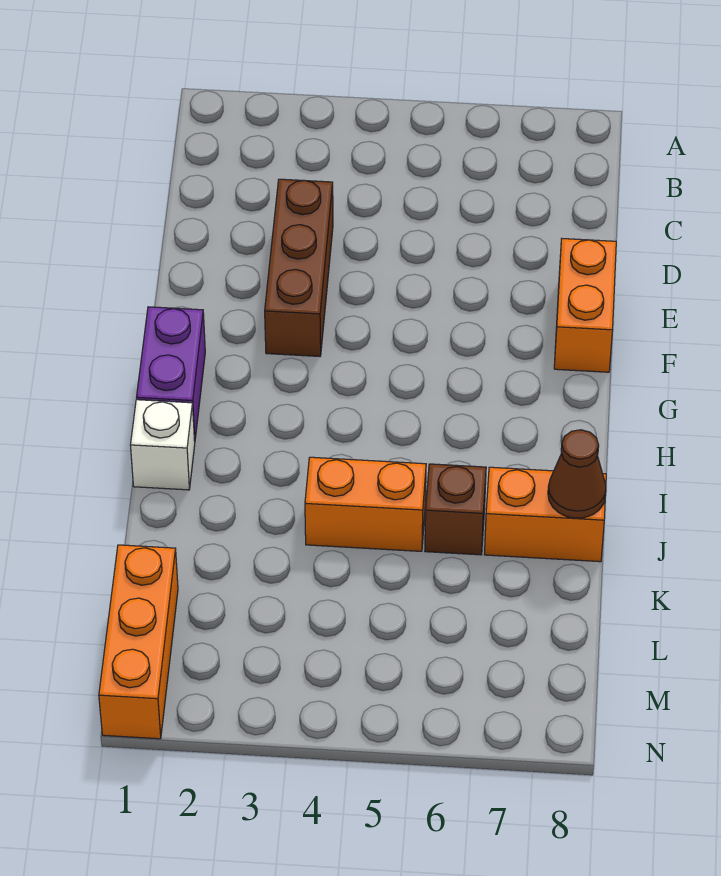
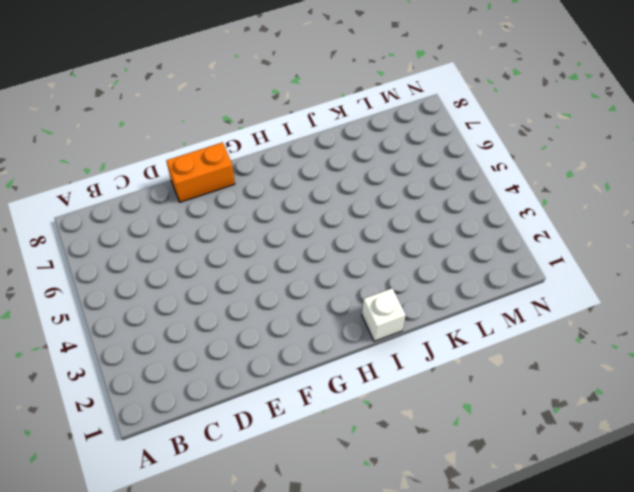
none -> brown 1x3 brick [265,179,333,356]
none -> purple 1x2 brick [137,307,205,441]

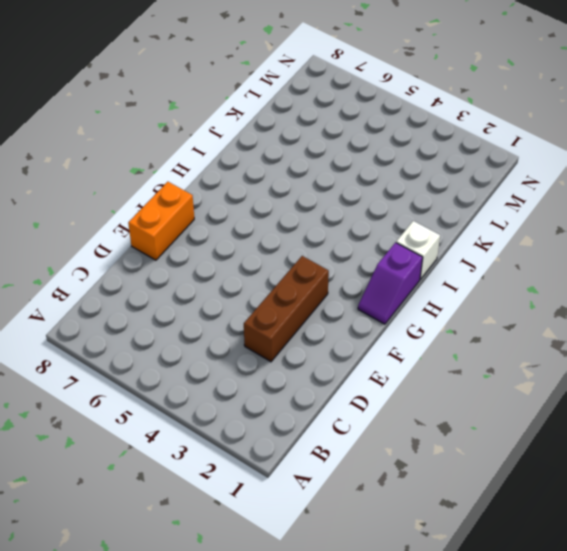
purple 1x2 slope [358,243,423,324] -> purple 1x2 brick [137,307,205,441]
none -> orange 1x2 brick [305,457,426,551]
none -> brown 1x1 brick [425,464,486,555]

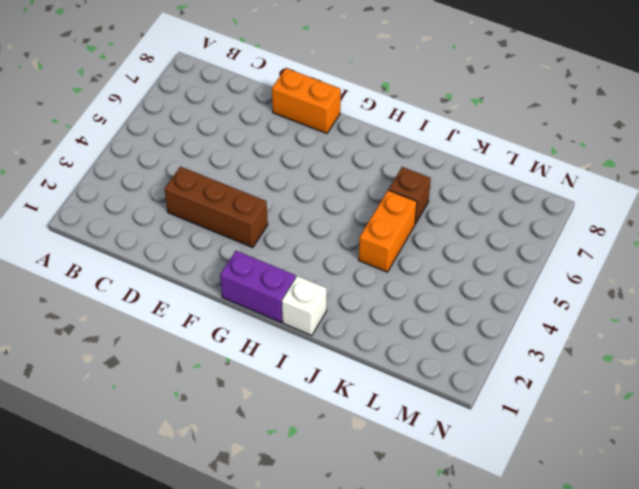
none -> orange 1x2 brick [485,467,606,562]
none -> orange 1x3 brick [99,545,178,739]

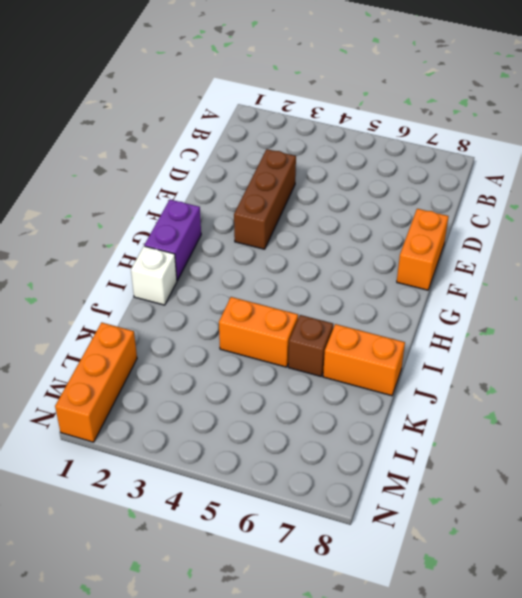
none -> brown 1x1 cone [548,430,606,518]

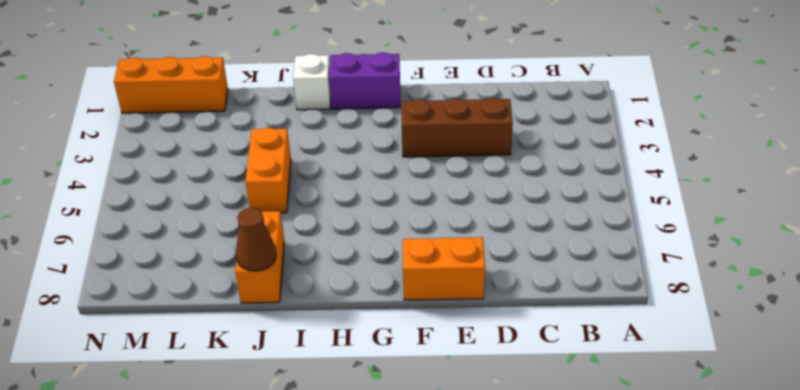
none -> brown 1x1 brick [425,464,486,555]

